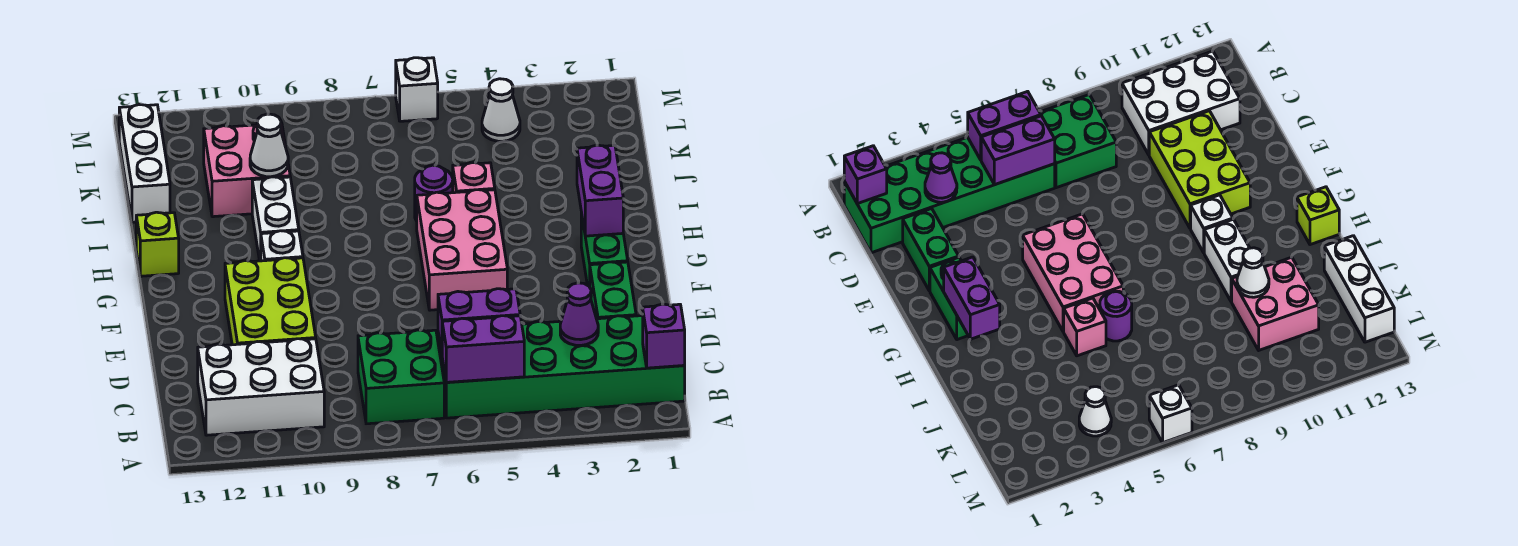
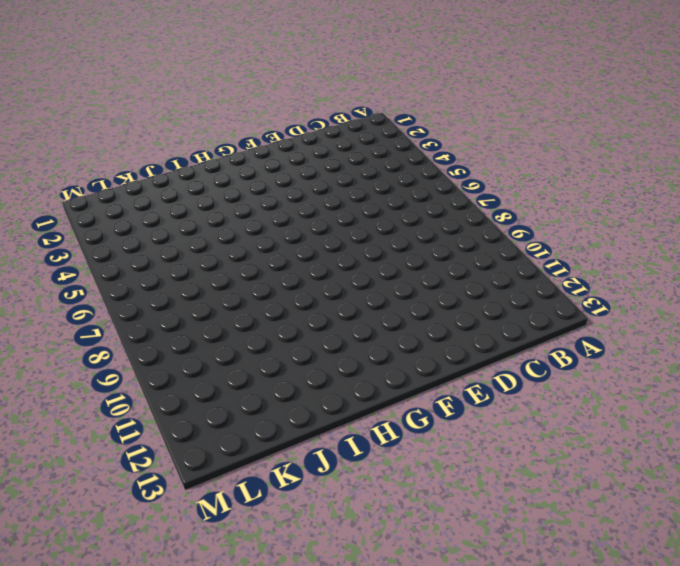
none -> green 2x6 brick [438,316,685,418]
none -> green 2x2 brick [358,330,444,424]
none -> white 2x3 brick [198,339,324,435]

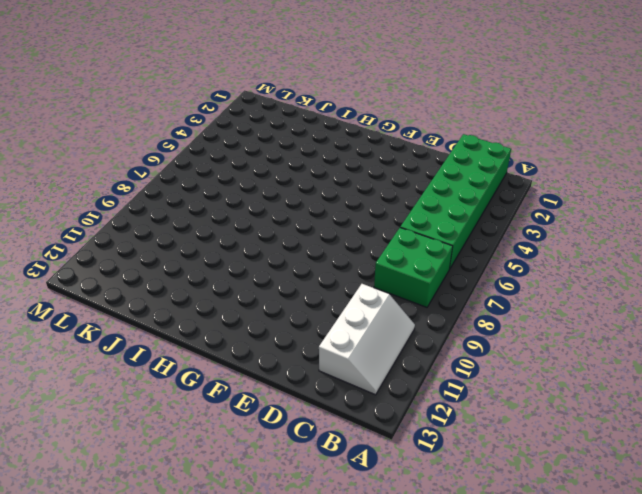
white 2x3 slope [319,284,415,395] -> white 2x3 brick [198,339,324,435]
none -> green 1x2 brick [590,262,636,319]
none -> lime 2x3 brick [225,258,316,345]
none -> green 1x2 brick [581,213,628,287]

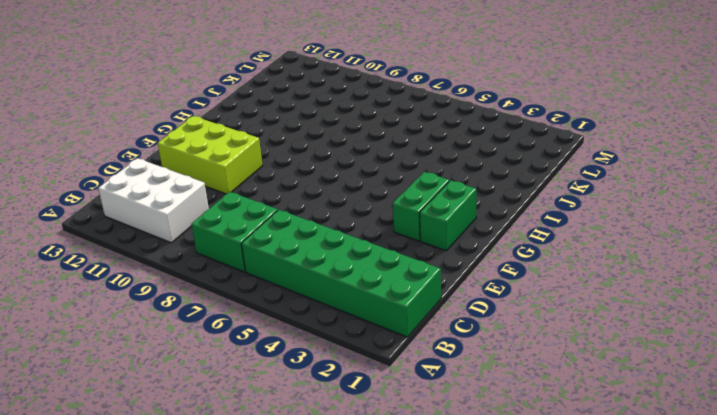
lime 2x3 brick [158,116,263,194] -> lime 2x3 brick turned to [225,258,316,345]
green 1x2 brick [393,172,449,241] -> green 1x2 brick moved to [590,262,636,319]
none -> pink 2x3 brick [417,190,507,310]
none -> white 1x1 brick [261,231,303,261]
none -> white 1x2 brick [252,177,299,261]

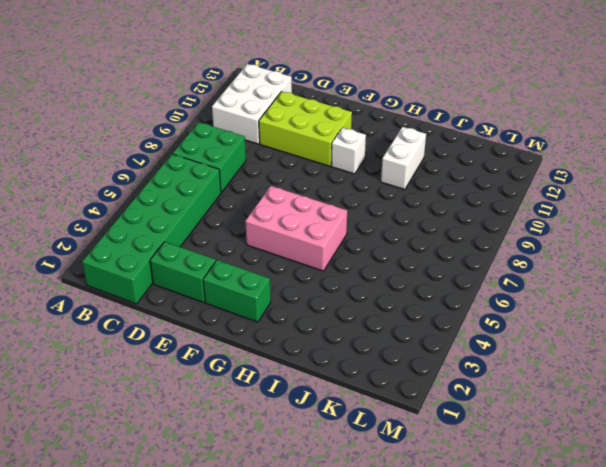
white 1x2 brick [381,127,426,190] -> white 1x2 brick turned to [252,177,299,261]
none -> lime 1x1 brick [136,212,179,276]
none -> pink 1x1 brick [453,163,495,193]
none -> purple 1x1 round brick [415,165,453,221]

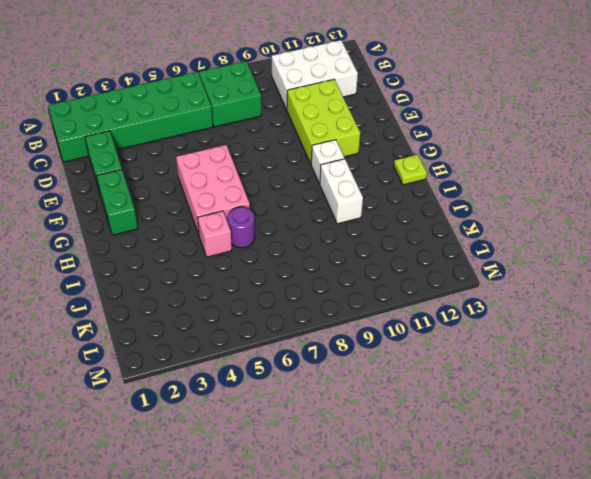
lime 1x1 plate [394,155,427,185] -> lime 1x1 brick [136,212,179,276]
none -> pink 2x2 brick [204,123,290,217]
none -> white 1x3 brick [119,105,170,222]
none -> white 1x1 cone [482,79,520,141]

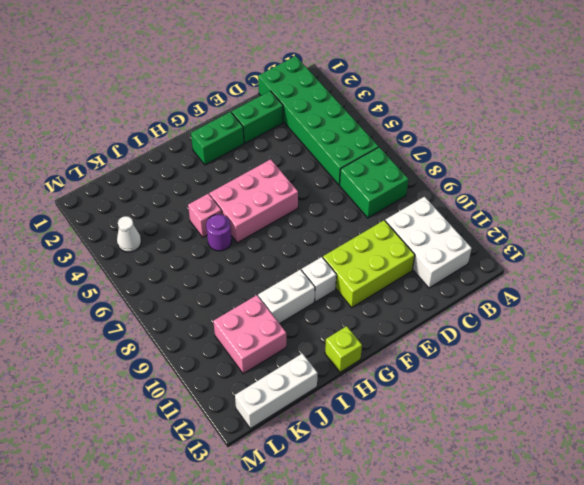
none -> white 1x1 brick [396,58,438,121]
none -> purple 1x1 brick [643,304,685,368]
none -> purple 1x2 brick [442,316,524,382]

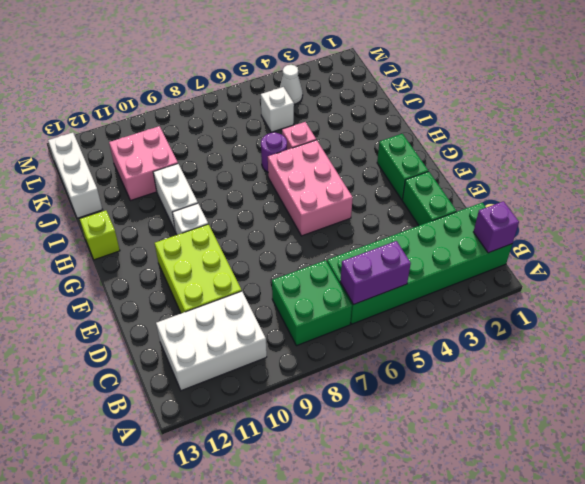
white 1x1 brick [261,87,294,132] -> white 1x1 brick moved to [396,58,438,121]
none -> purple 1x1 cone [560,283,598,346]
none -> purple 1x2 brick [438,289,520,352]
none -> purple 1x2 brick [577,145,623,236]

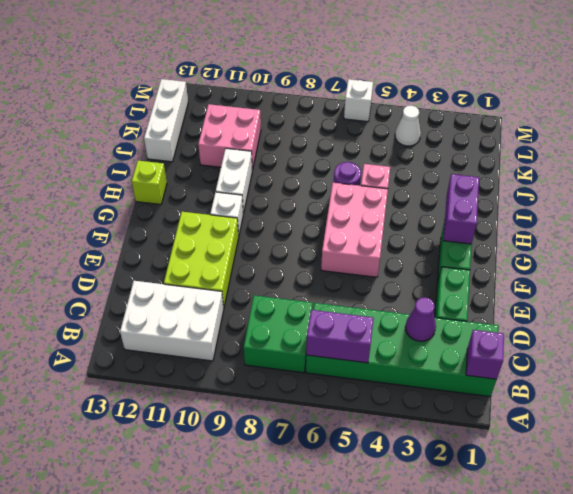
none -> purple 1x2 brick [438,289,520,352]
none -> white 1x1 cone [250,114,288,177]

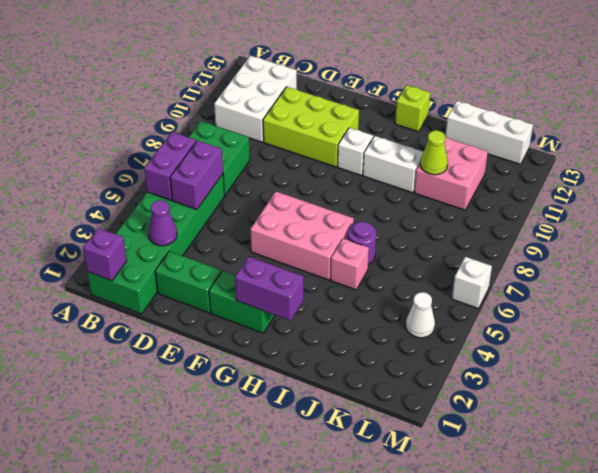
lime 1x1 cone [420,130,448,175] -> white 1x1 cone [250,114,288,177]

